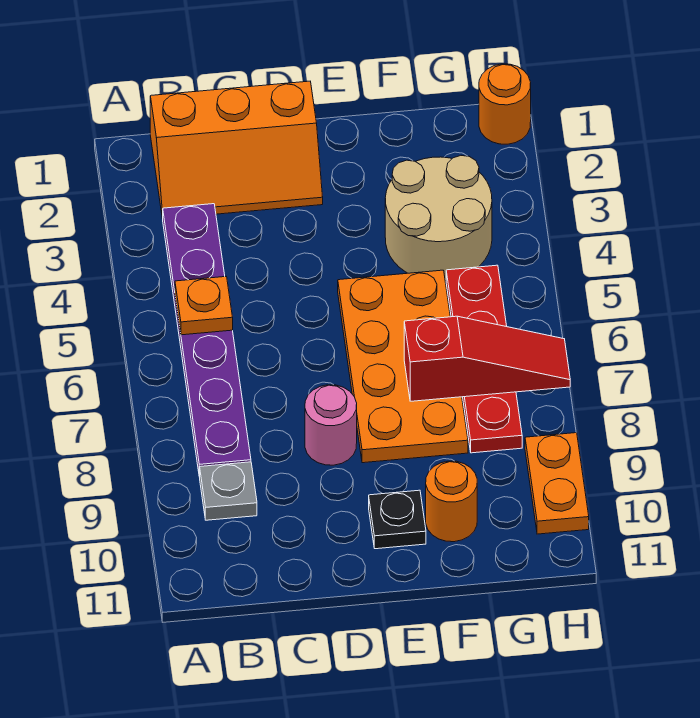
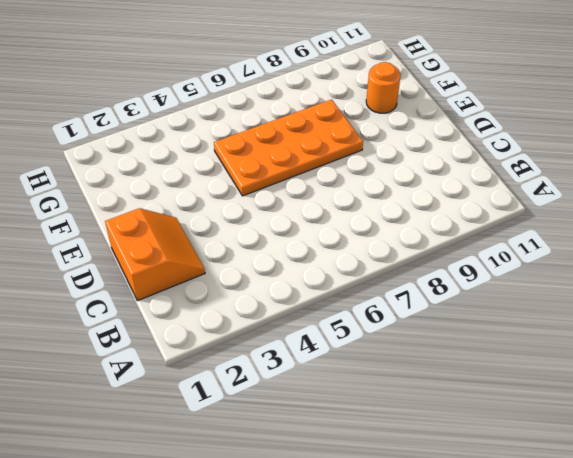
orange 2x2 slope [105,208,205,301] -> orange 2x3 slope [150,81,323,219]
none -> purple 1x6 plate [162,204,251,477]
none -> grey 1x1 plate [200,462,257,520]
none -> pink 1x1 round brick [305,385,357,465]

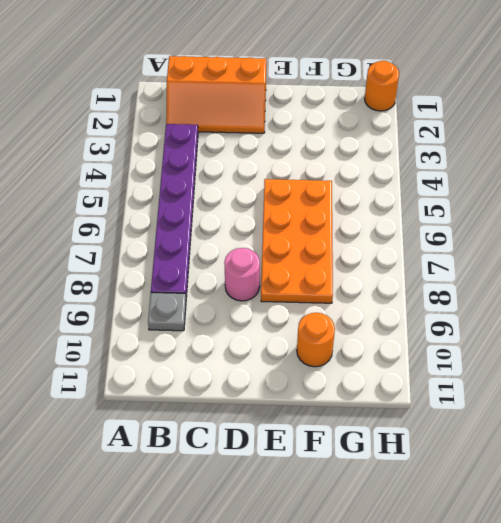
none -> black 1x1 plate [369,490,426,549]
none -> tan 2x2 round brick [385,156,492,281]
none -> red 1x4 plate [446,265,522,453]

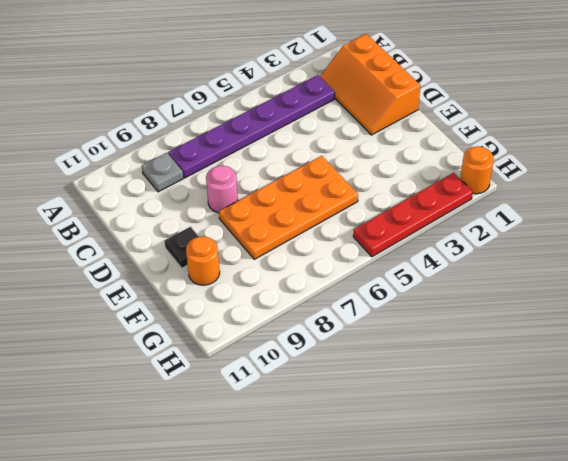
red 1x4 plate [353,173,473,257] -> red 1x4 plate moved to [446,265,522,453]
none -> tan 2x2 round brick [385,156,492,281]
none -> orange 1x2 plate [525,433,589,534]
none -> orange 1x1 plate [175,277,233,335]

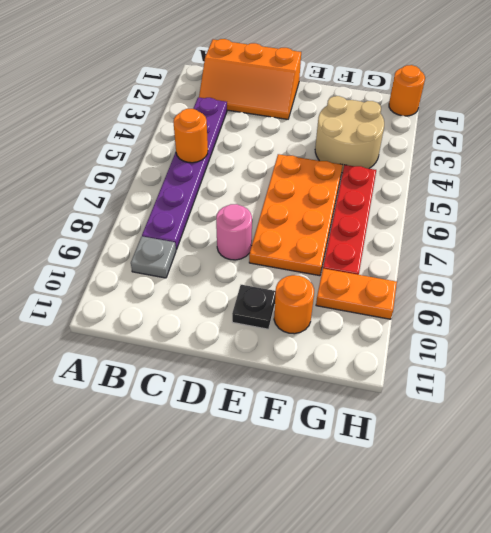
orange 1x1 round brick [174,109,208,163] -> orange 1x1 plate [175,277,233,335]
orange 1x2 plate [316,269,397,319] -> orange 1x2 plate turned to [525,433,589,534]
none -> red 1x3 slope [404,316,570,401]

